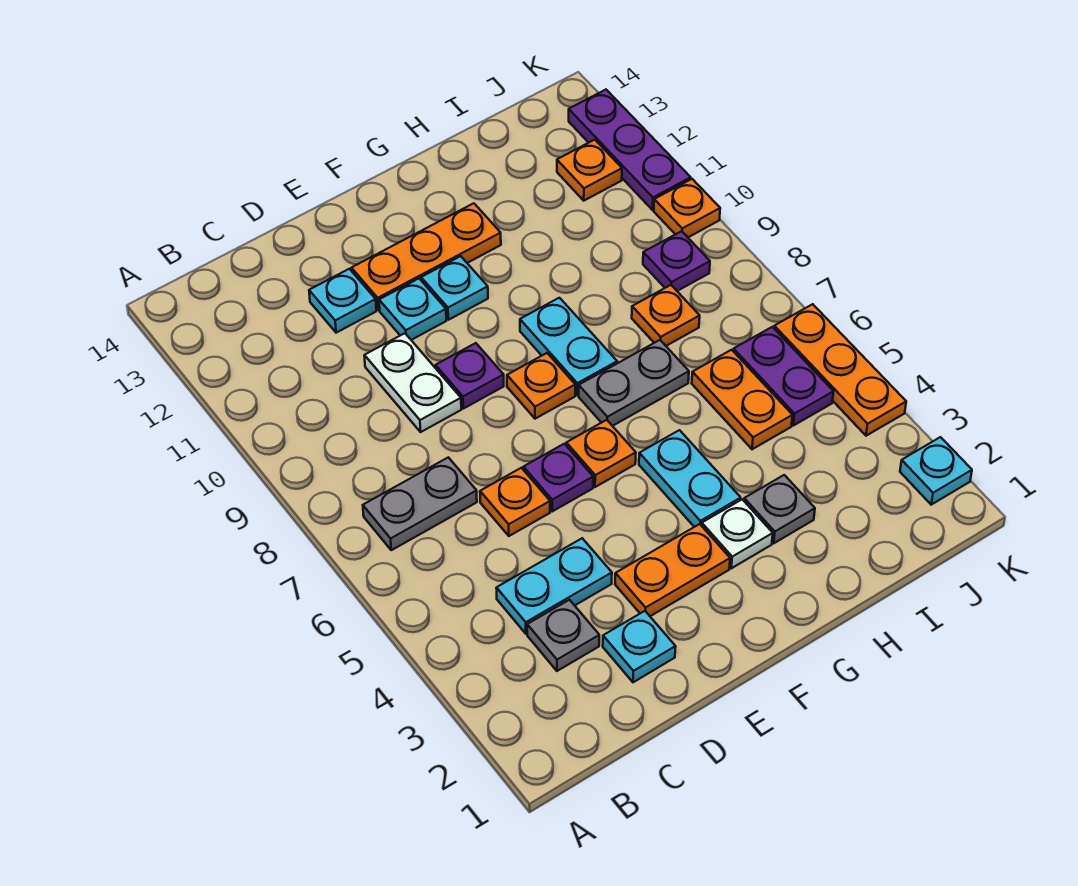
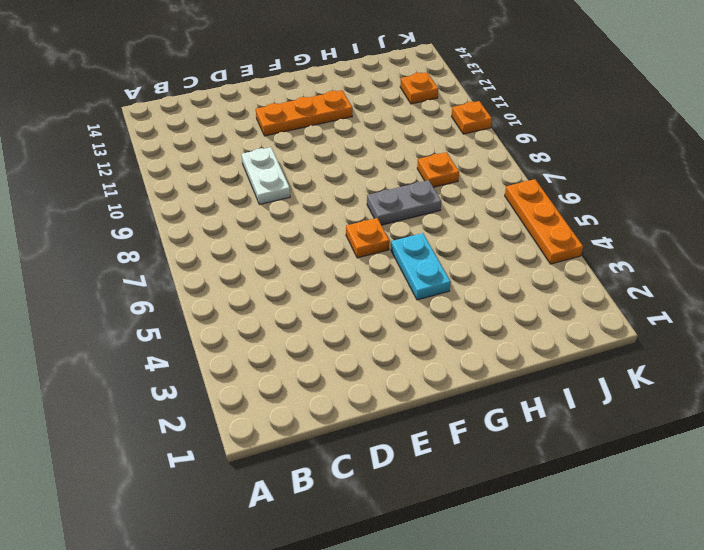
none -> grey 1x2 plate [363,457,477,550]
none -> grey 1x1 plate [527,600,599,671]
none -> cyan 1x2 plate [496,538,612,634]

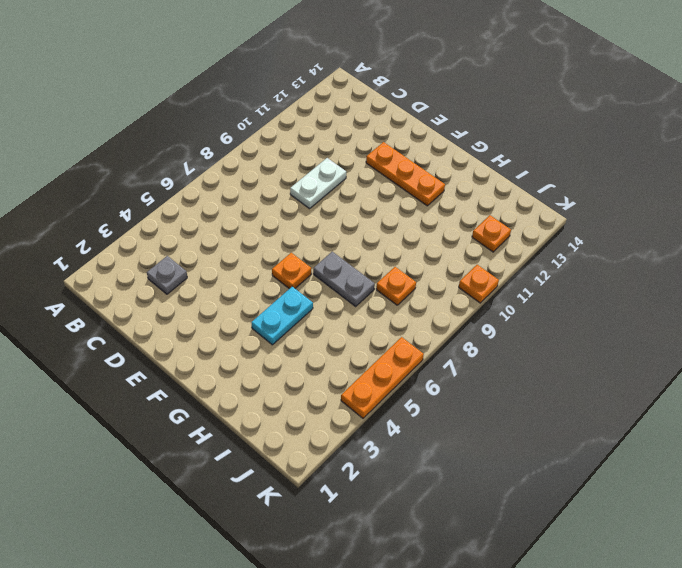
none -> grey 1x2 plate [363,457,477,550]
none -> cyan 1x2 plate [496,538,612,634]
none -> cyan 1x1 plate [603,611,676,682]

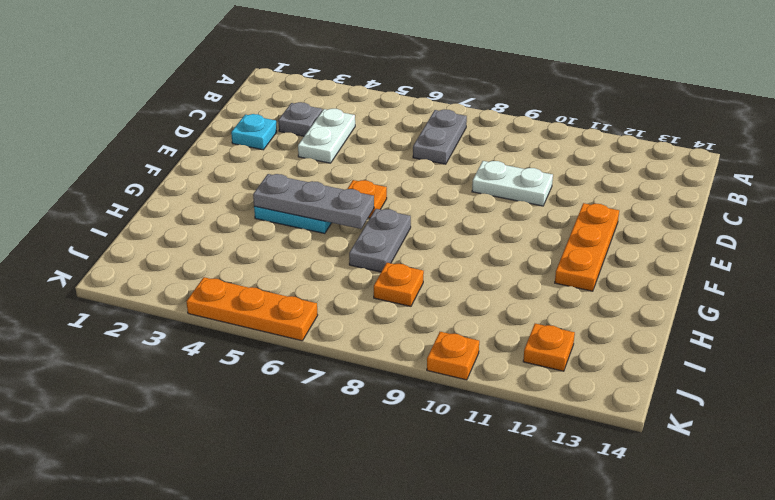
white 1x2 plate [298,109,355,163] -> cyan 1x2 plate [496,538,612,634]
grey 1x3 plate [253,174,374,229] -> none
none -> orange 1x1 plate [480,468,550,536]
none -> cyan 1x1 plate [309,269,376,333]
none -> orange 1x2 plate [615,524,730,616]

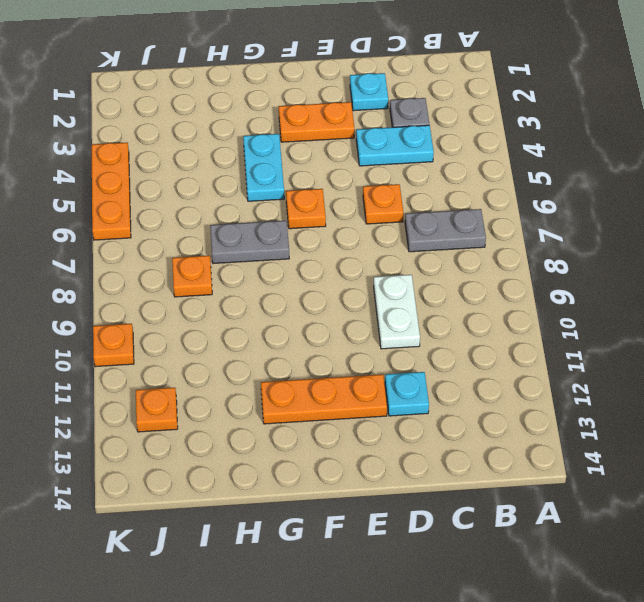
none -> purple 1x1 plate [523,444,593,511]
none -> purple 1x1 plate [436,343,504,409]
none -> cyan 1x1 plate [379,279,446,340]

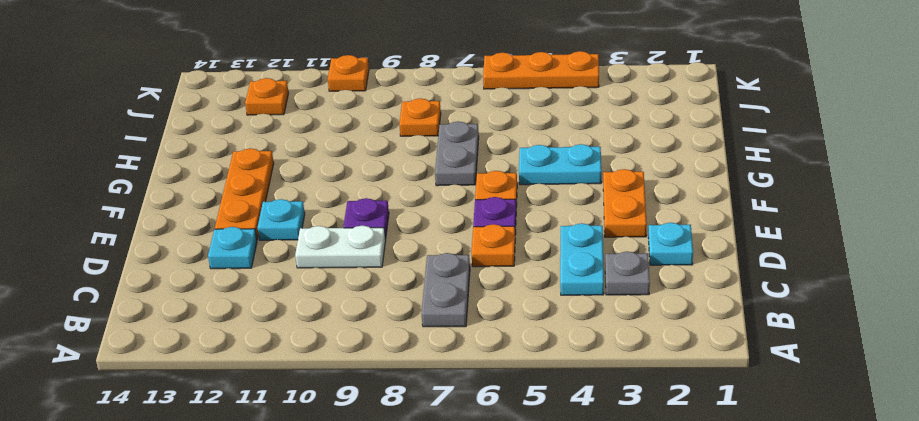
none -> orange 1x1 plate [507,353,575,419]
none -> cyan 1x1 plate [421,256,488,320]
none -> white 1x1 plate [702,499,773,568]

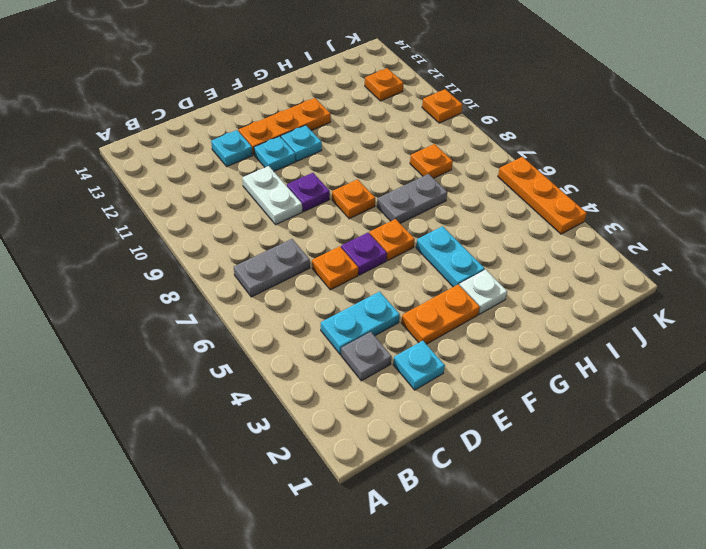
none -> cyan 1x2 plate [520,298,617,395]
none -> grey 1x1 plate [744,475,815,543]
none -> orange 1x2 plate [692,350,792,449]

